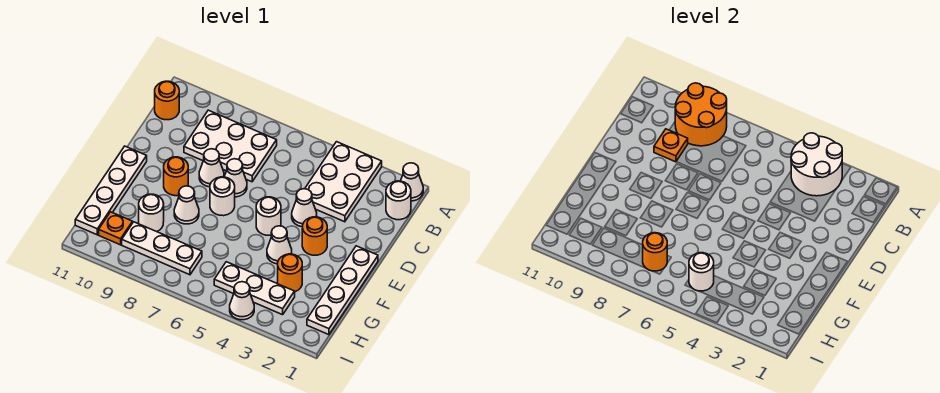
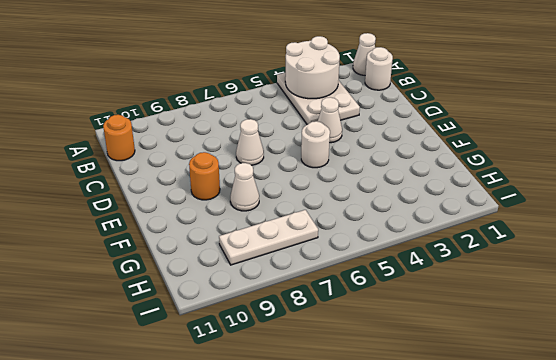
none -> white 2x3 plate [184,110,277,182]
none -> white 1x1 cone [199,149,224,187]
none -> white 1x4 plate [307,246,378,335]

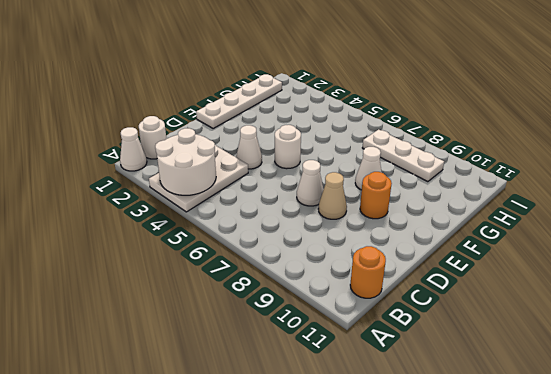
tan 1x1 cone [318,172,347,219] -> white 1x1 cone [199,149,224,187]
none -> white 2x3 plate [184,110,277,182]
none -> orange 1x1 round brick [302,217,327,255]
none -> white 1x1 round brick [210,177,235,216]

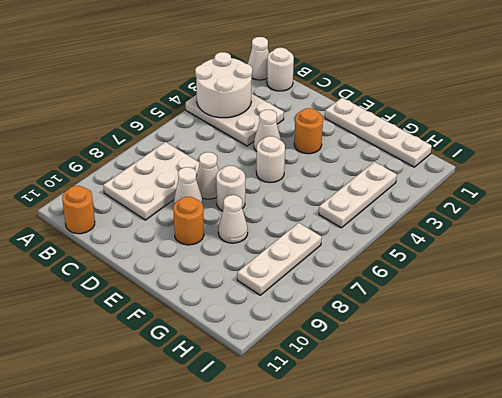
none -> white 1x4 plate [75,146,147,235]
none -> white 1x1 cone [267,226,292,264]
none -> orange 1x1 round brick [278,254,302,292]

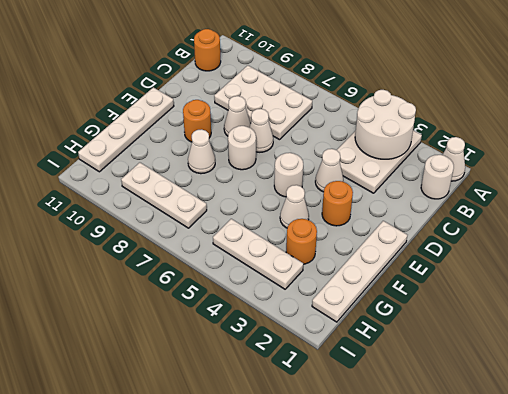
none -> white 1x1 round brick [139,194,164,232]
none -> orange 1x1 plate [99,212,132,245]
none -> white 1x1 cone [230,282,254,320]

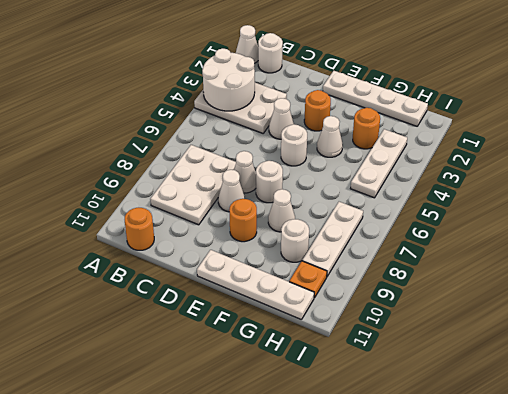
none -> white 1x1 cone [230,282,254,320]
none -> orange 2x2 round brick [675,83,727,146]
none -> orange 1x1 plate [654,129,688,162]

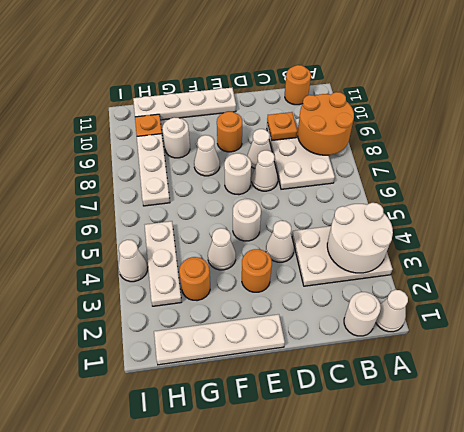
none -> white 1x1 round brick [689,253,714,291]
none -> orange 1x1 round brick [643,233,667,271]

